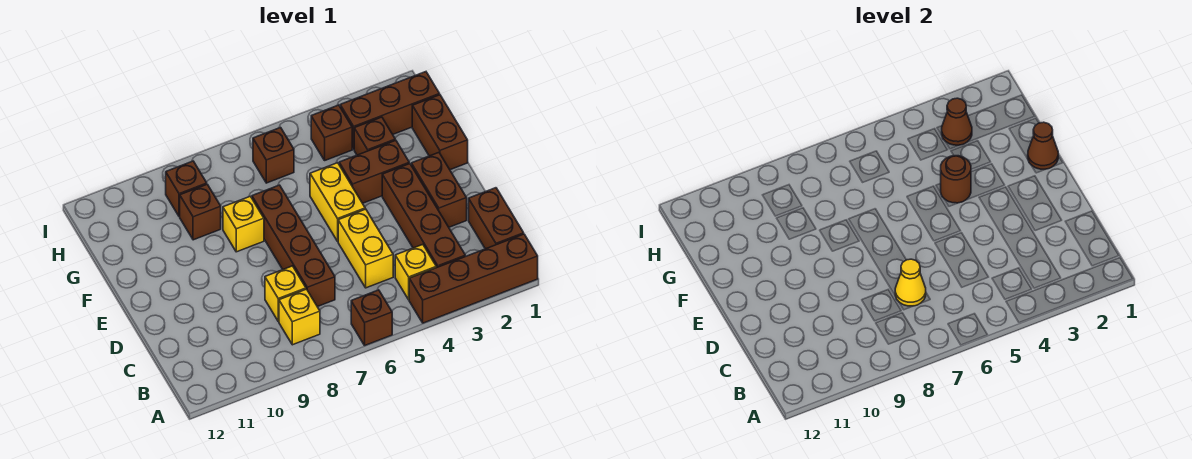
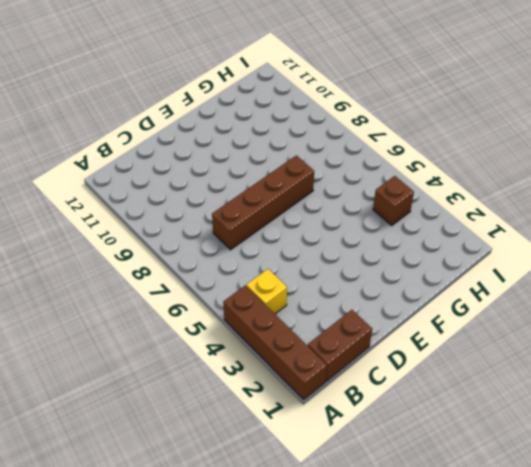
none -> brown 1x1 brick [351,290,392,345]
none -> brown 1x4 brick [382,164,465,268]
none -> yellow 1x1 brick [279,289,320,345]

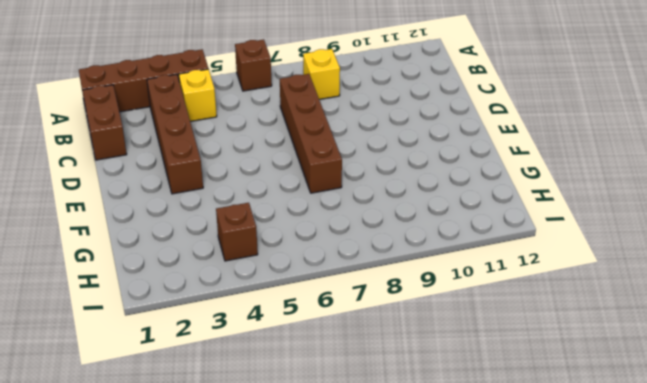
none -> yellow 1x2 brick [338,209,393,288]
none -> yellow 1x1 brick [265,266,306,322]
none -> brown 1x2 brick [411,152,467,227]

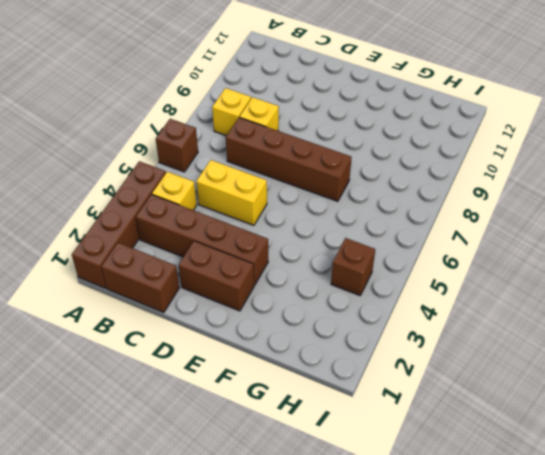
none -> yellow 1x2 brick [310,163,365,241]
none -> brown 1x2 brick [412,95,468,170]
none -> brown 1x2 brick [339,140,409,203]

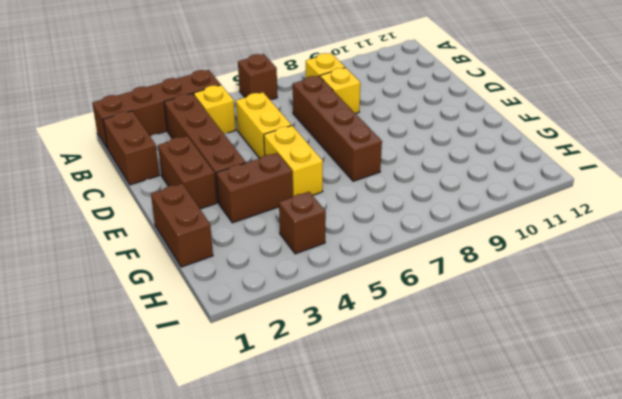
none -> yellow 1x1 brick [223,196,264,252]
none -> brown 1x1 brick [354,117,395,155]
none -> brown 1x1 brick [180,184,221,240]

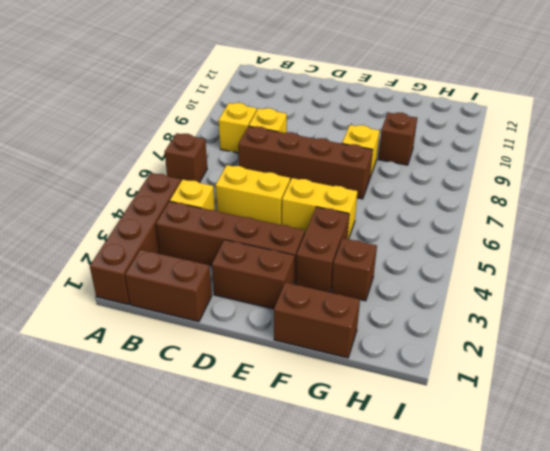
none -> brown 1x3 brick [340,72,440,149]
none -> brown 1x1 brick [311,105,352,160]
none -> brown 1x1 brick [253,128,294,183]

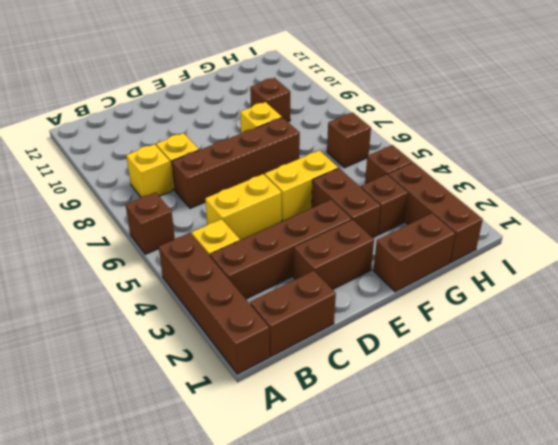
none -> brown 1x1 brick [166,161,207,217]
none -> yellow 1x1 cone [895,259,926,306]
none -> brown 1x1 cone [1027,122,1058,169]

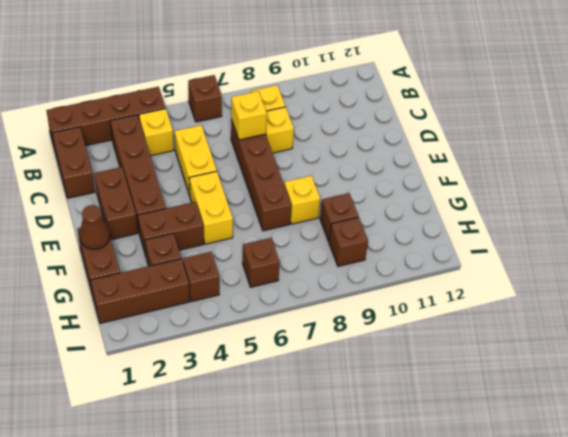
yellow 1x1 brick [231,91,267,140] -> yellow 1x1 cone [895,259,926,306]
none -> brown 1x1 round brick [941,156,971,203]
none -> brown 1x1 cone [942,98,972,146]

